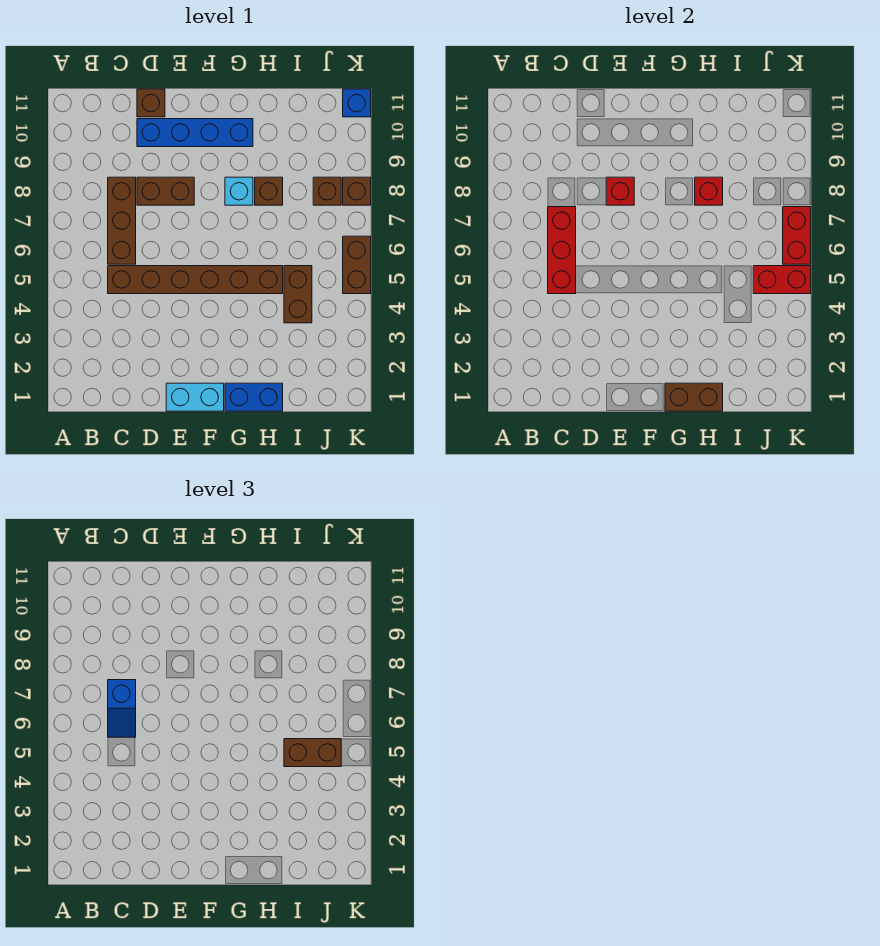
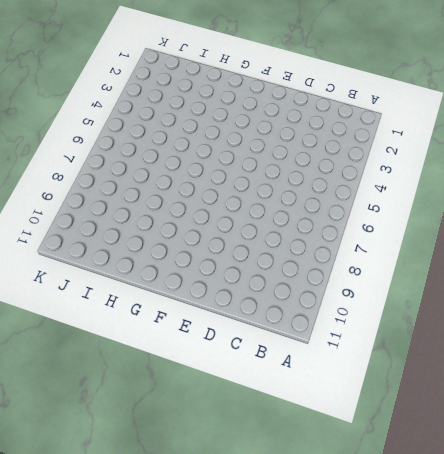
none -> brown 1x6 brick [108,266,283,294]
none -> brown 1x3 brick [108,177,136,264]
none -> brown 1x2 brick [137,177,194,205]

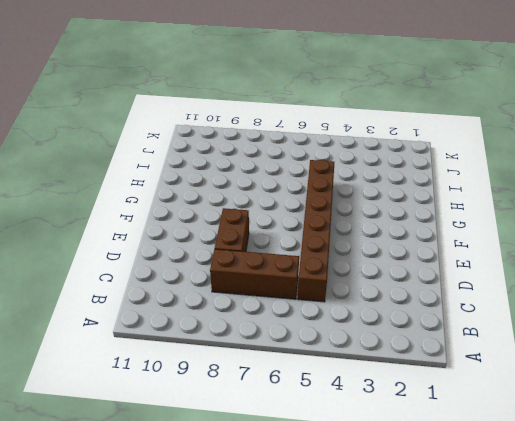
none -> blue 1x4 brick [137,119,253,147]
none -> brown 1x1 brick [137,89,165,117]
none -> cyan 1x2 brick [166,383,224,411]

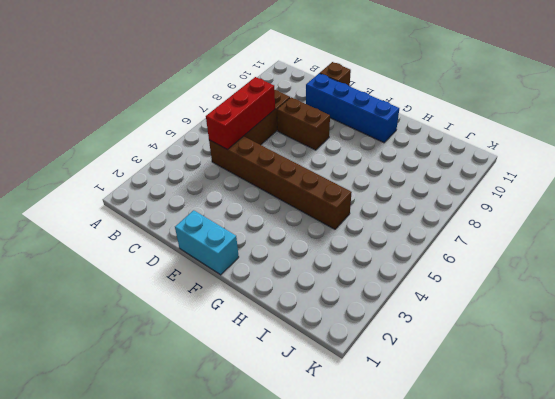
none -> blue 1x2 brick [225,383,283,411]
none -> cyan 1x1 brick [225,177,253,205]
none -> brown 1x1 brick [255,177,283,205]

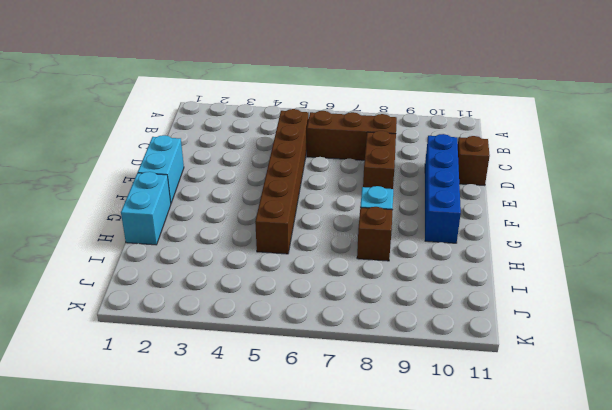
cyan 1x2 brick [121,172,171,245] -> blue 1x2 brick [225,383,283,411]
none -> brown 1x2 brick [284,266,312,323]
none -> brown 1x1 brick [313,177,341,205]
none -> brown 1x2 brick [343,236,371,294]

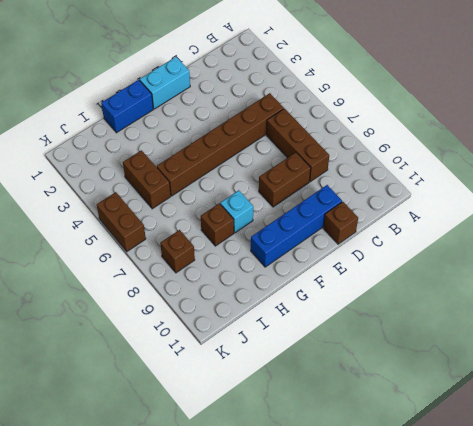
none -> brown 1x1 brick [343,177,371,205]
none -> blue 1x1 brick [343,89,371,117]
none -> red 1x3 brick [548,207,576,294]

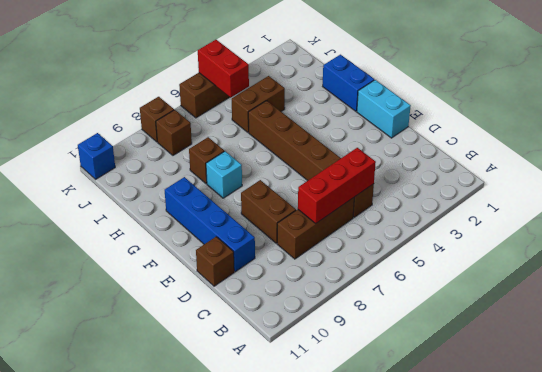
none -> red 1x1 brick [606,177,634,205]
none -> brown 1x2 brick [665,383,723,411]
none -> red 1x1 brick [695,177,723,205]

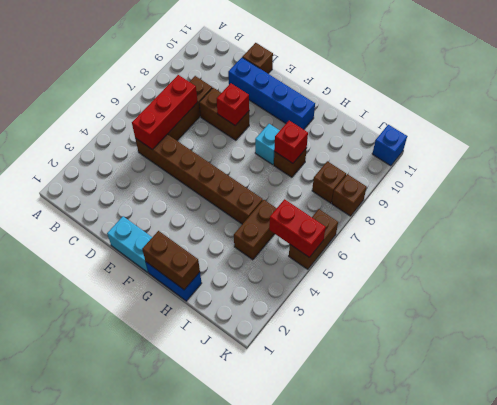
none -> red 1x2 brick [783,207,811,264]
none -> blue 1x2 slope [108,680,136,737]
none -> brown 1x2 brick [284,739,341,767]

